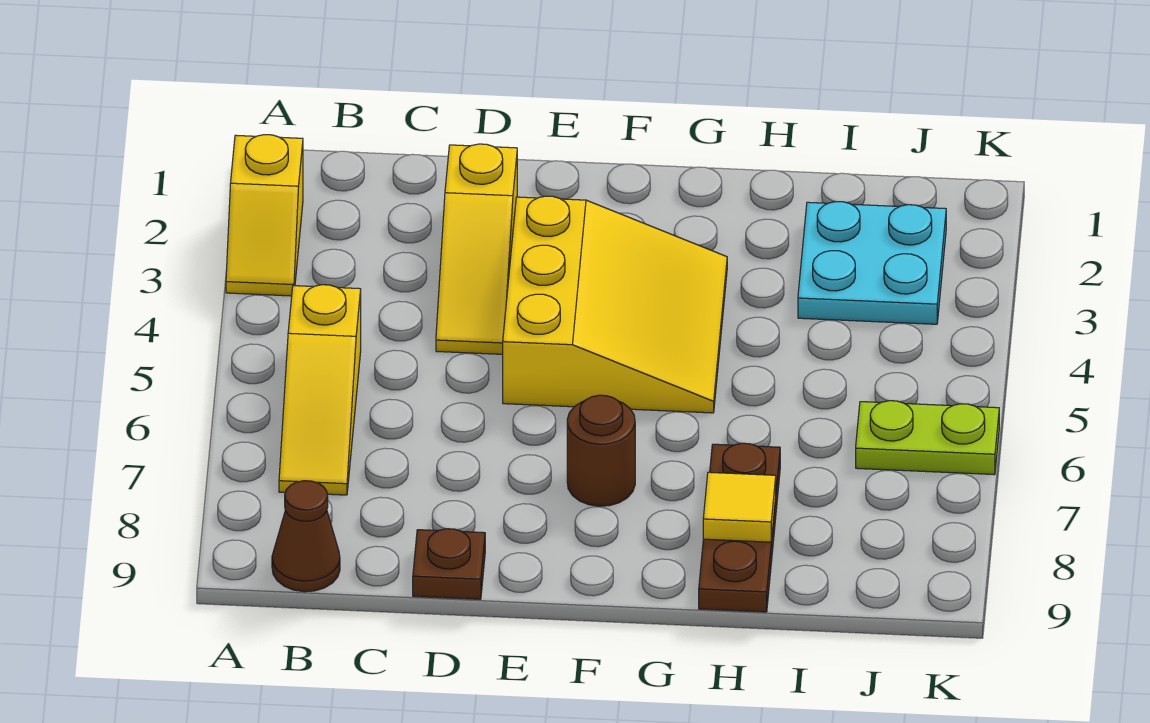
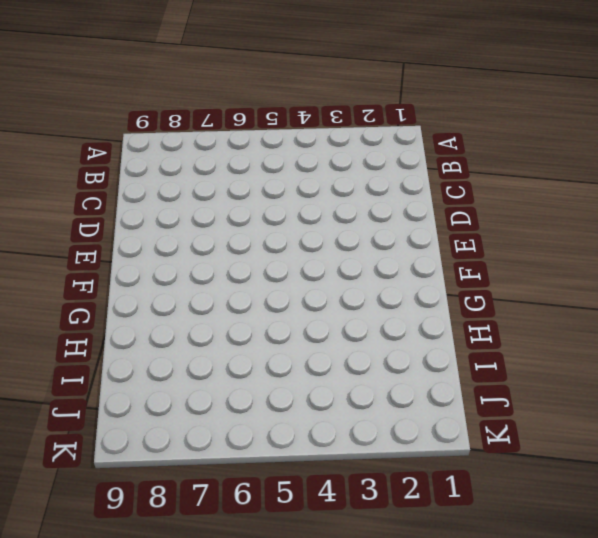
none -> yellow 1x2 slope [226,135,303,296]
none -> yellow 1x3 slope [279,285,361,495]

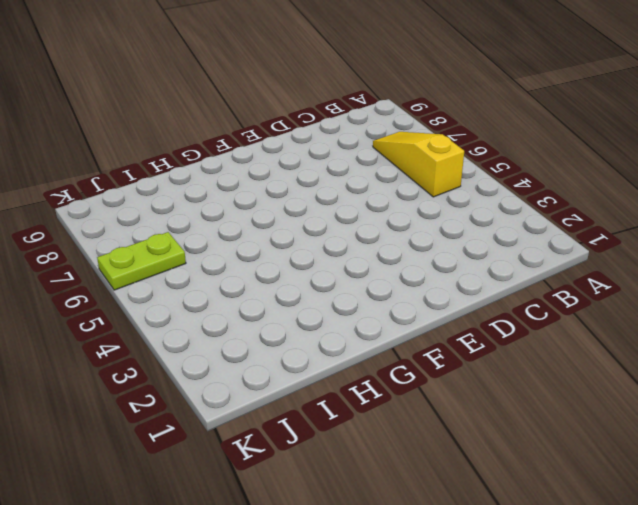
none -> yellow 1x2 slope [226,135,303,296]
none -> brown 1x1 cone [272,481,340,592]

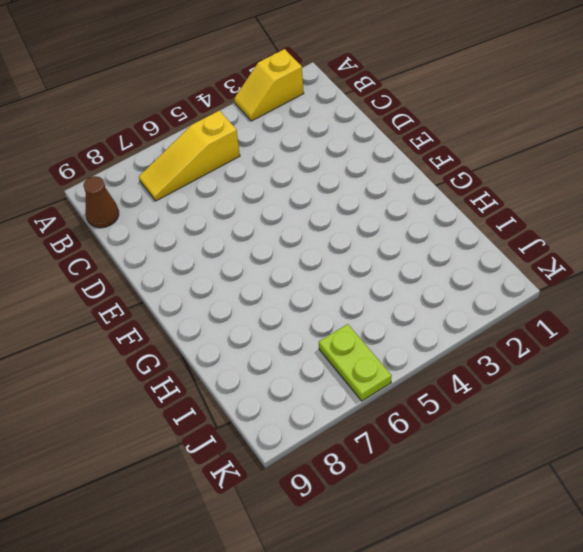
none -> yellow 1x3 slope [436,144,517,354]
none -> brown 1x1 plate [413,529,485,599]

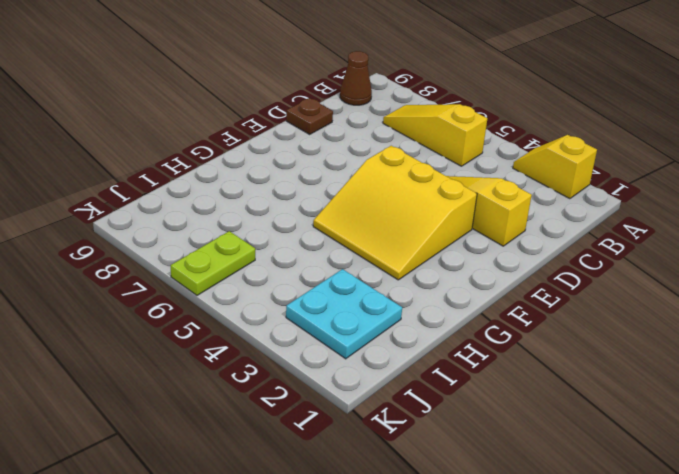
none -> brown 1x1 round brick [567,395,635,506]
none -> brown 1x3 plate [699,443,780,612]

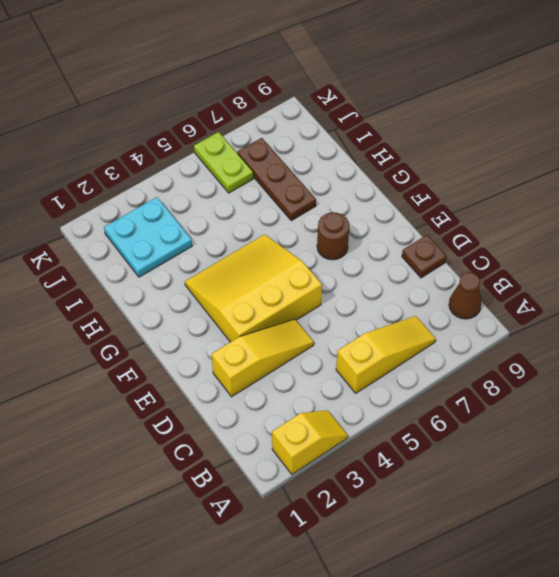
brown 1x3 plate [237,138,316,221] -> brown 1x3 plate turned to [699,443,780,612]
none -> yellow 1x1 tile [703,472,776,542]

